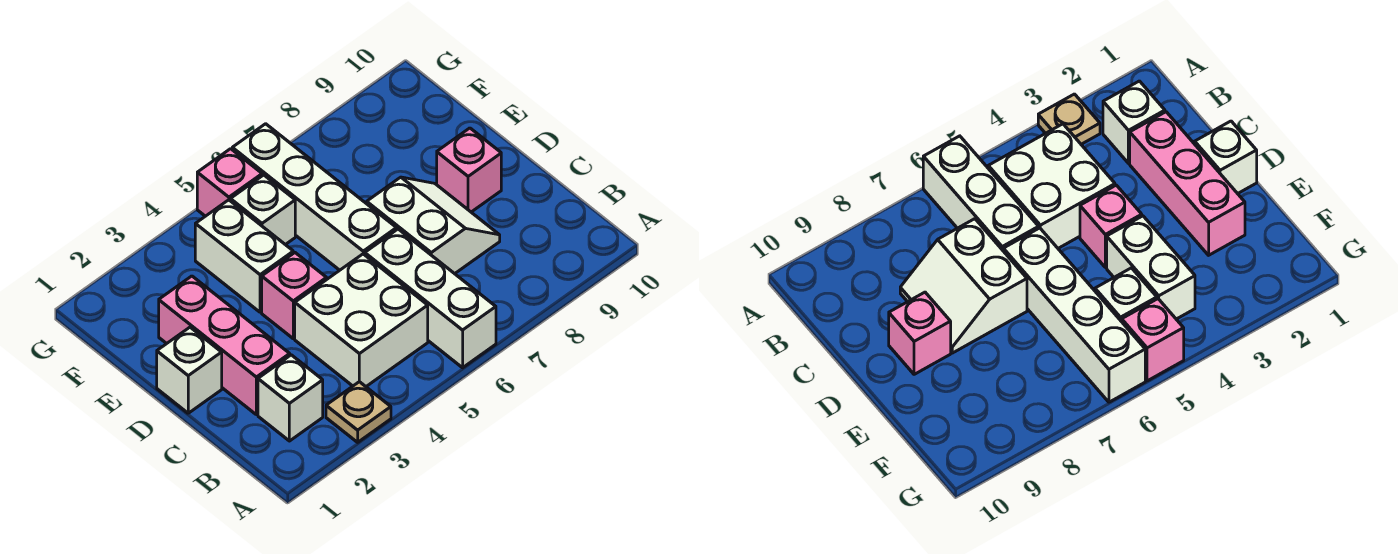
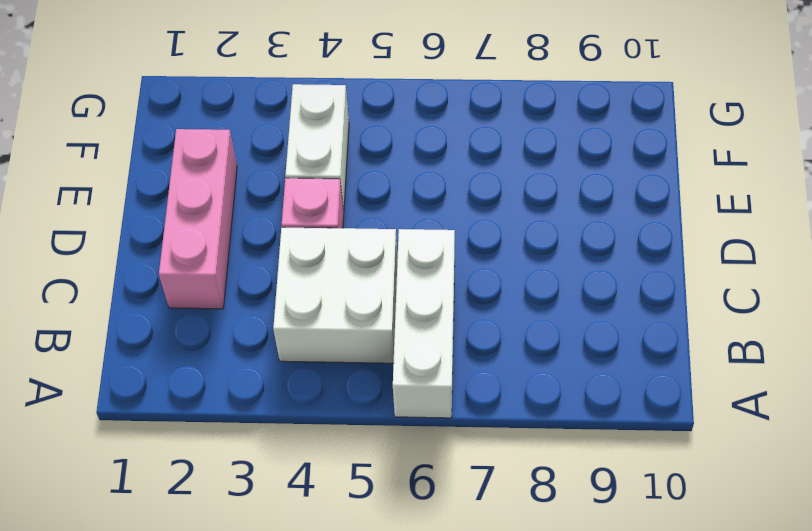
none -> tan 1x1 plate [326,382,391,442]
none -> white 1x1 brick [258,355,323,441]
none -> white 2x2 slope [367,177,500,274]

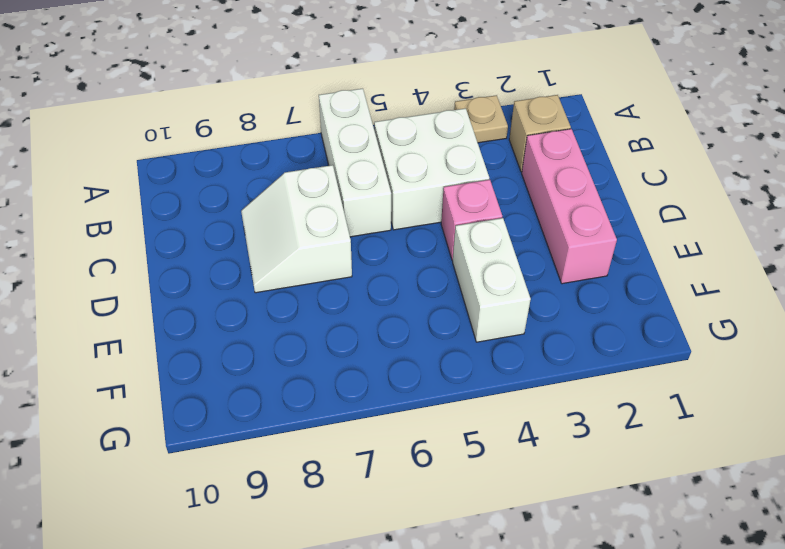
tan 1x1 brick [509,95,571,172] -> white 1x1 brick [258,355,323,441]
none -> white 1x1 brick [157,327,222,413]
none -> white 1x4 brick [232,124,397,270]
none -> pink 1x1 brick [437,128,501,212]

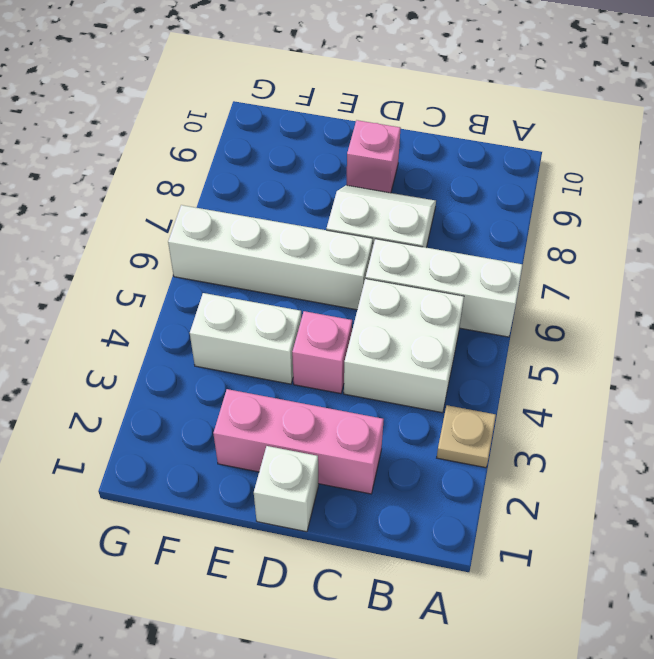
none -> white 1x1 brick [258,355,323,441]
none -> white 1x1 brick [230,175,295,245]
none -> pink 1x1 brick [197,149,262,216]

